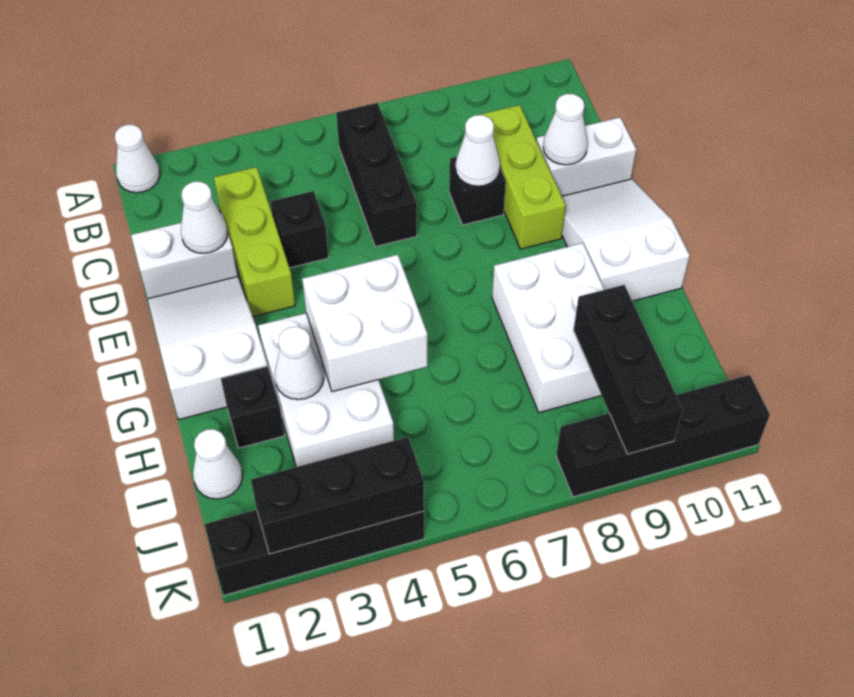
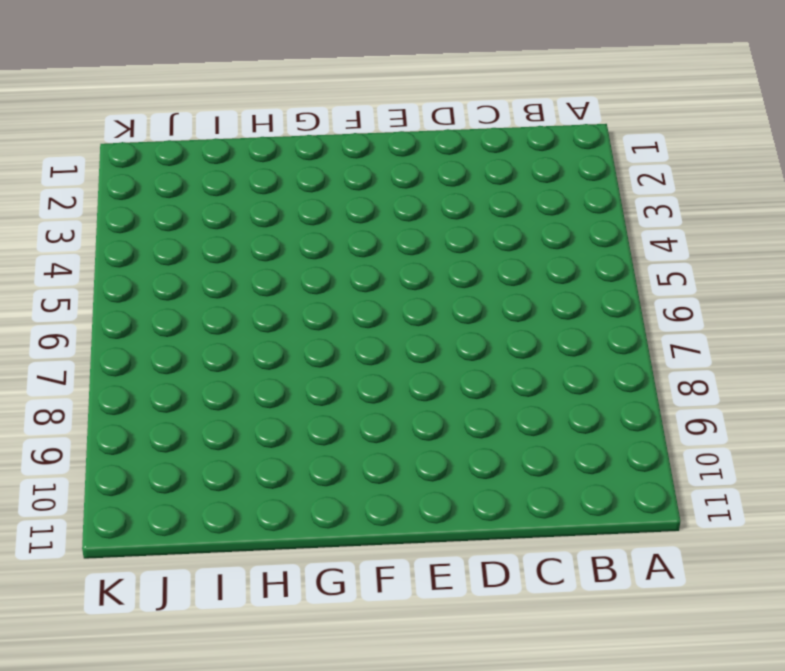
none -> white 1x1 cone [115,125,160,193]
none -> black 1x3 brick [336,103,417,247]
none -> lime 1x3 brick [214,167,295,317]

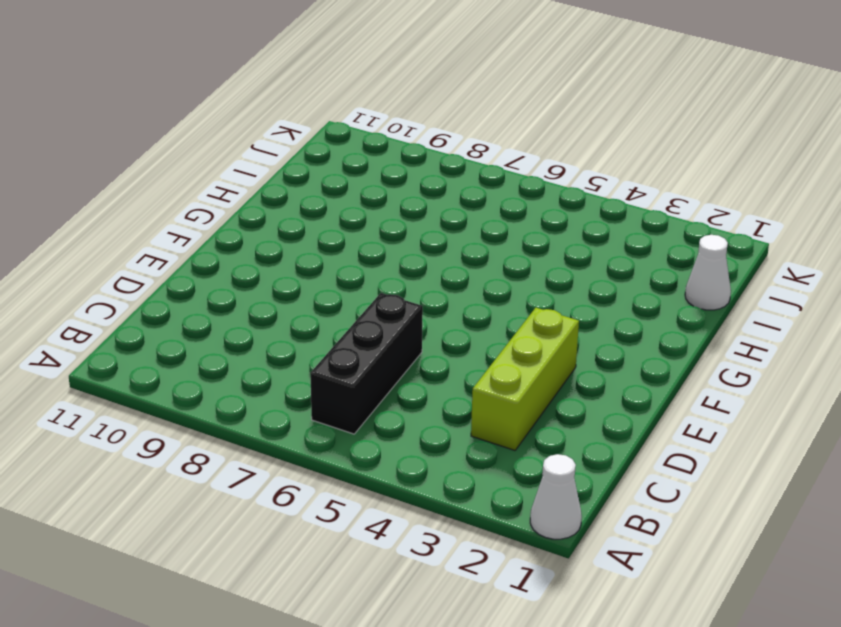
none -> lime 1x3 brick [480,105,566,249]
none -> white 1x2 brick [131,213,238,299]
none -> black 1x1 brick [271,191,329,268]

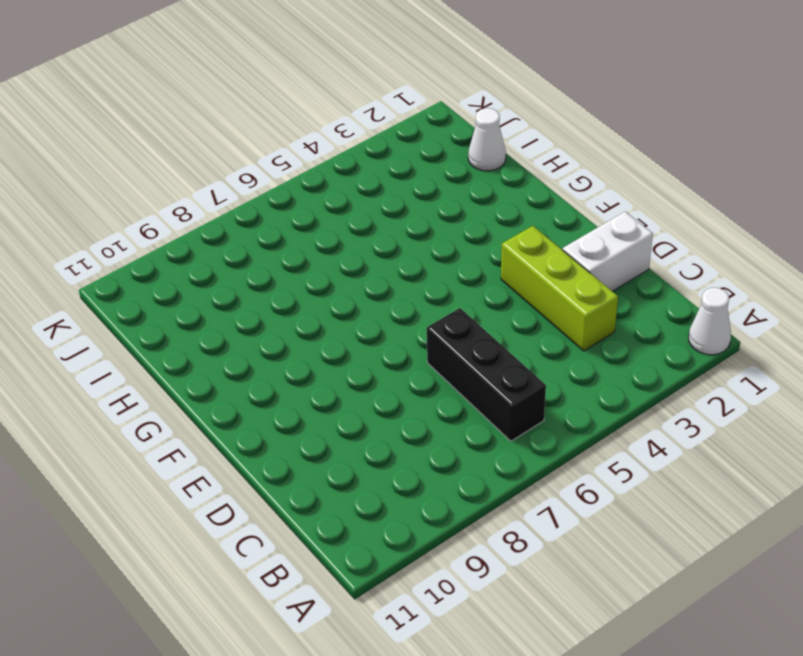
none -> lime 1x3 brick [480,105,566,249]
none -> black 1x1 brick [271,191,329,268]
none -> black 1x1 brick [449,157,506,225]

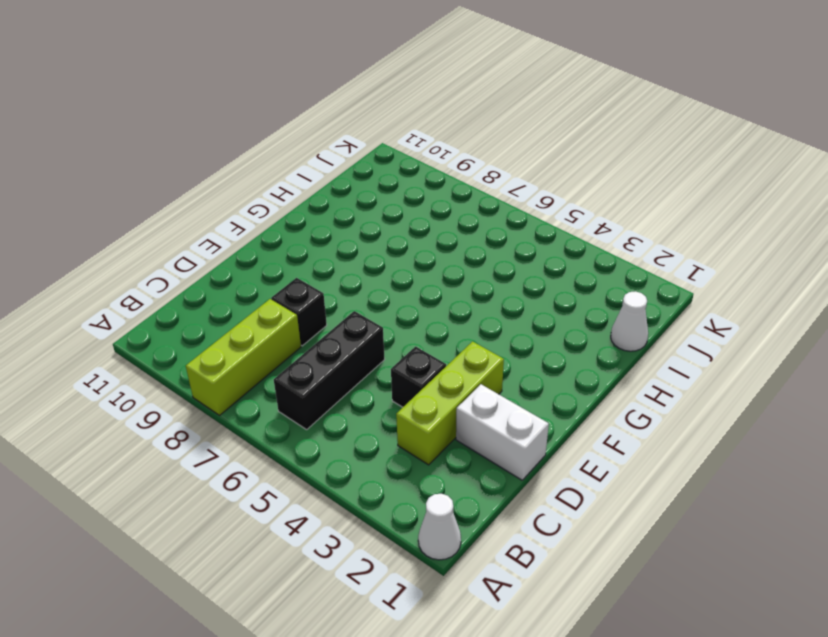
lime 1x3 brick [186,299,301,415] -> lime 1x3 brick moved to [480,105,566,249]
none -> white 1x2 brick [537,118,636,196]
none -> white 2x3 slope [148,277,267,419]
none -> white 2x3 slope [562,179,690,301]

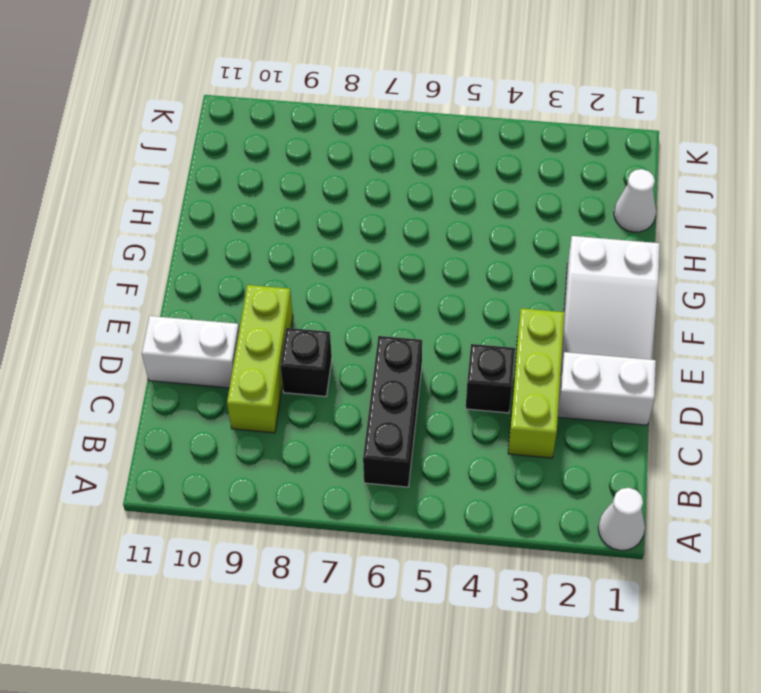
none -> white 2x3 slope [562,179,690,301]
none -> white 2x3 brick [258,313,394,467]
none -> white 2x3 brick [492,243,604,412]

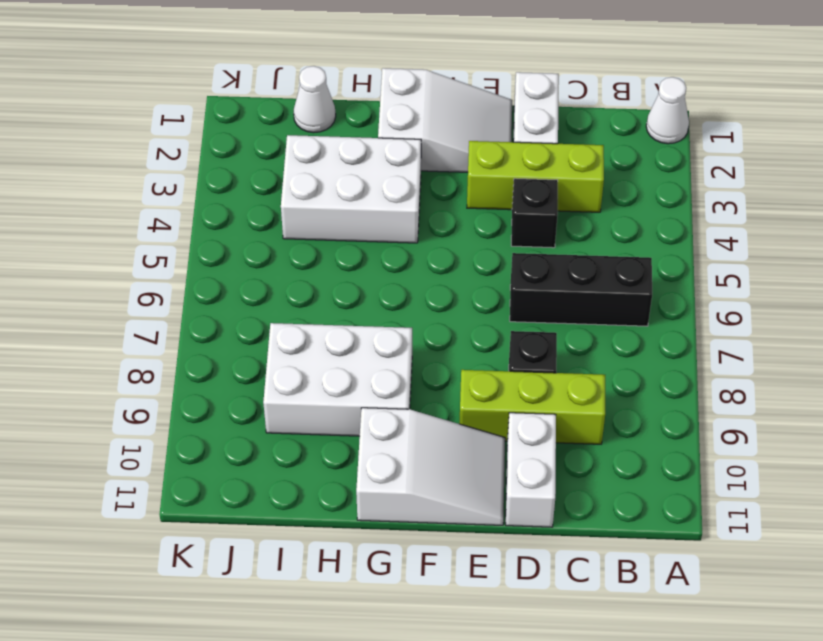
none -> black 1x1 brick [221,366,285,448]
none -> black 1x4 brick [204,510,424,596]
none -> black 1x4 brick [556,375,770,497]

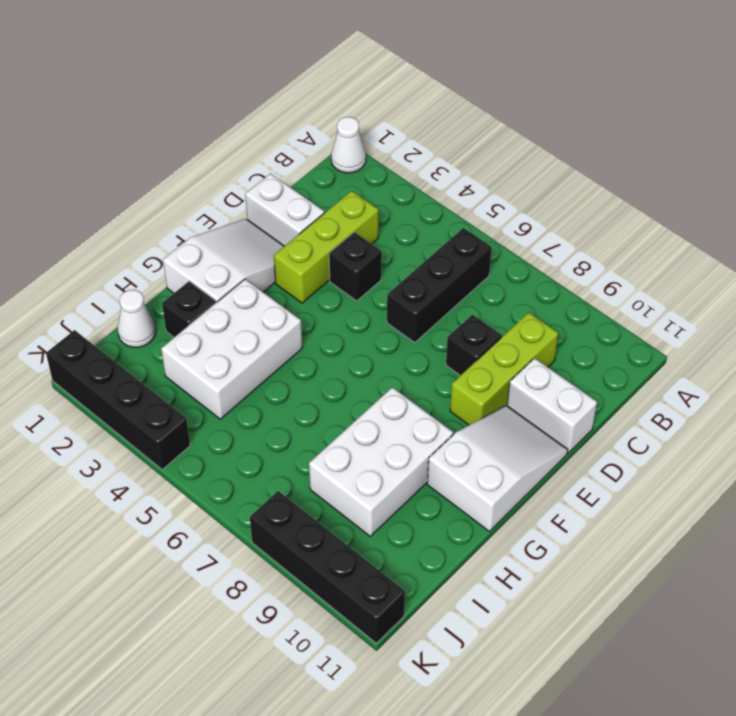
none -> white 1x1 cone [181,182,228,253]
none -> white 1x1 cone [456,115,500,186]
none -> white 1x1 cone [543,94,588,165]

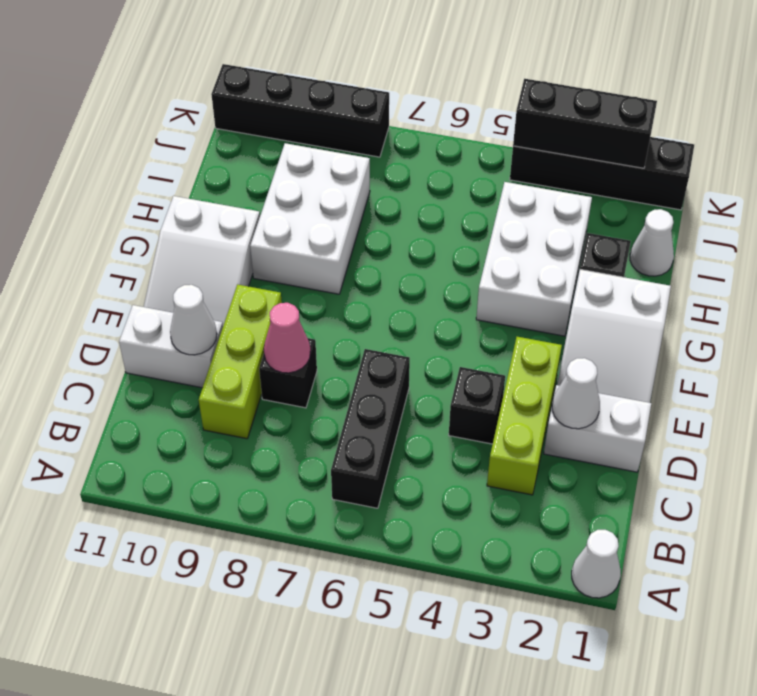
pink 1x1 cone [264,303,310,373] -> white 1x1 cone [456,115,500,186]
none -> white 2x2 brick [302,255,427,392]
none -> white 1x1 cone [275,327,324,400]
none -> black 1x3 brick [574,285,683,454]

